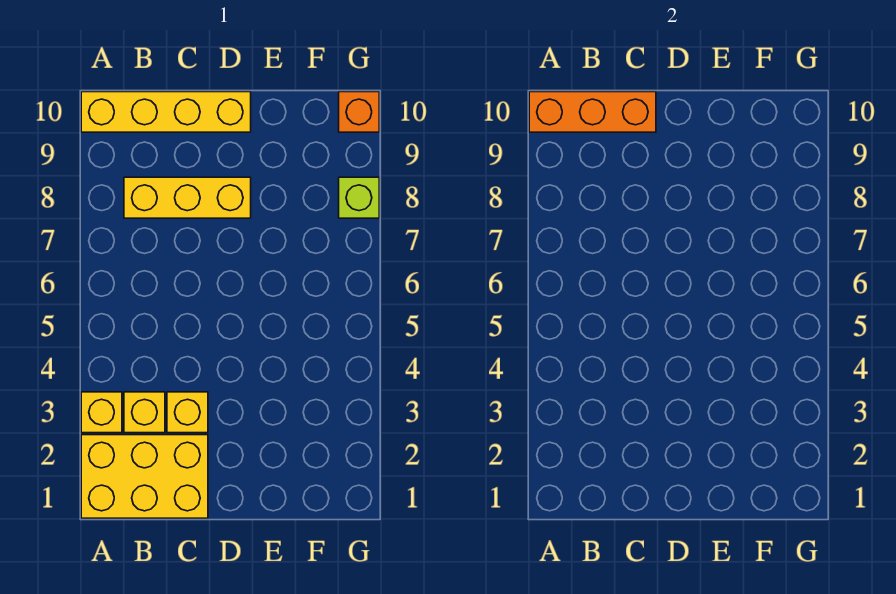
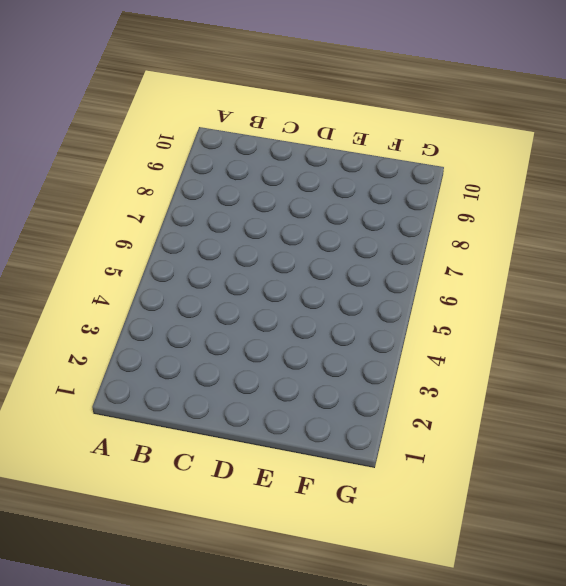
none -> yellow 2x3 brick [81,435,208,518]
none -> yellow 1x1 brick [81,392,122,433]

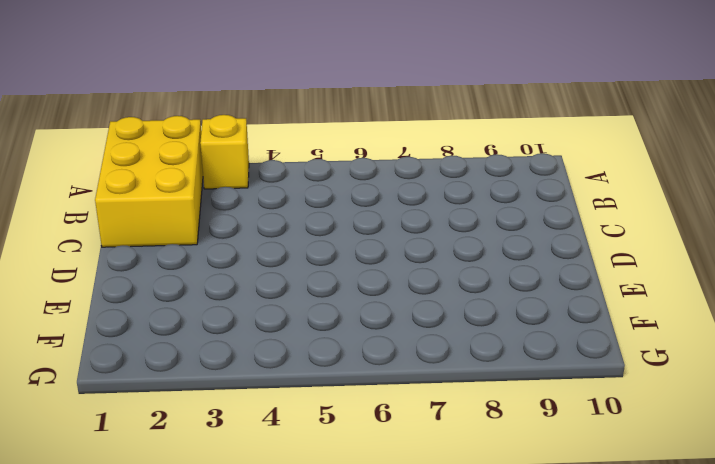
none -> yellow 1x4 brick [81,92,251,132]
none -> yellow 1x1 brick [124,392,165,433]

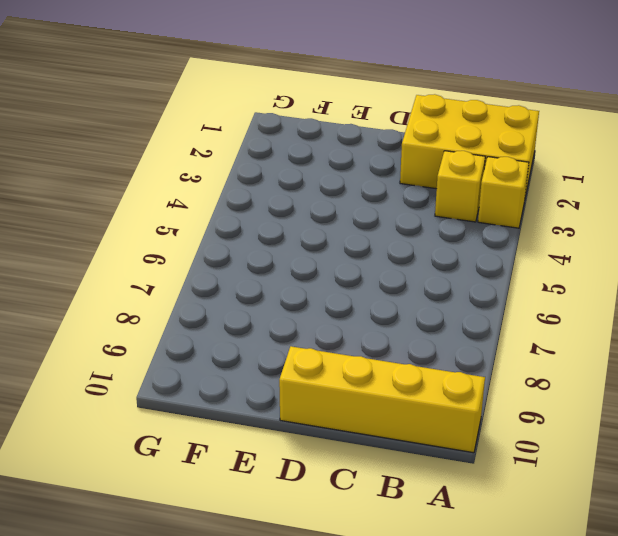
none -> yellow 1x3 brick [124,177,251,218]
none -> yellow 1x1 brick [167,392,208,433]

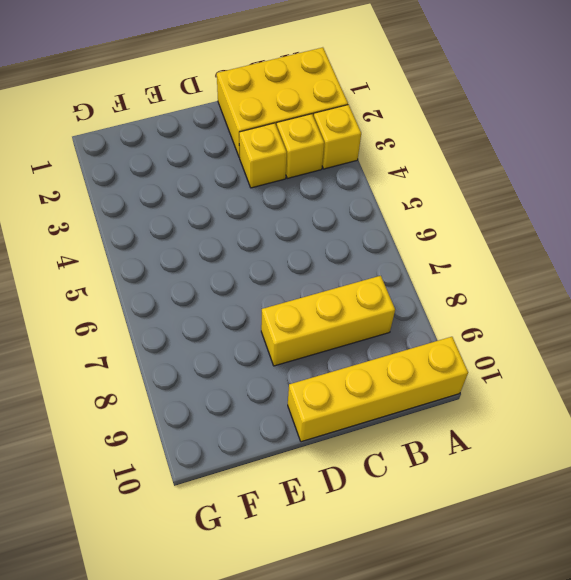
none -> lime 1x1 brick [339,177,379,218]
none -> orange 1x1 brick [339,92,379,132]

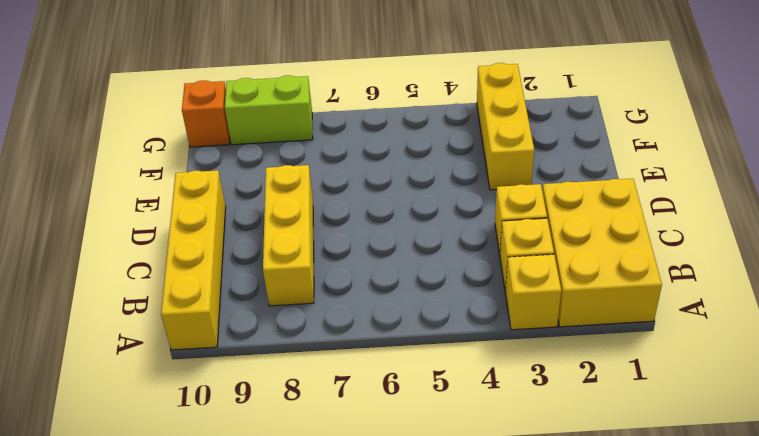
yellow 1x3 brick [477,63,534,190] -> none
lime 1x2 brick [225,75,313,145] -> lime 1x1 brick [339,177,379,218]
none -> orange 1x3 brick [529,92,656,132]

